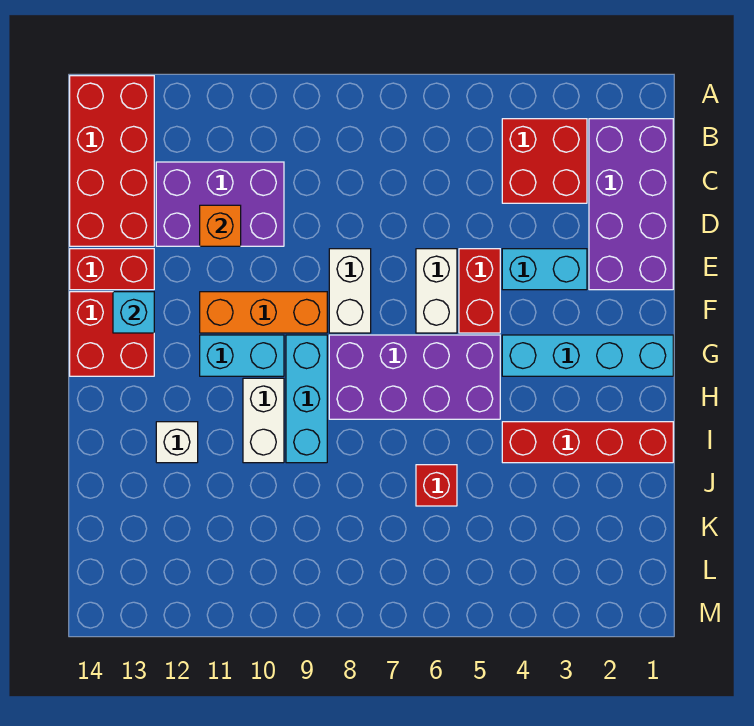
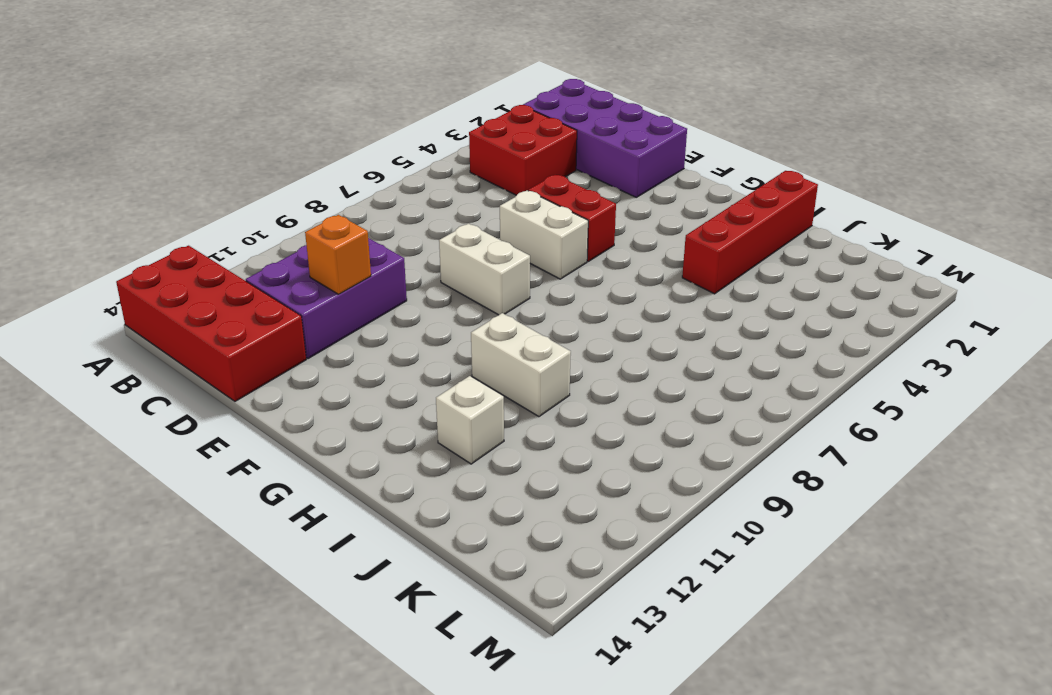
none -> cyan 1x2 brick [502,249,587,290]
none -> red 1x2 brick [70,249,154,290]
none -> orange 1x3 brick [200,292,327,333]

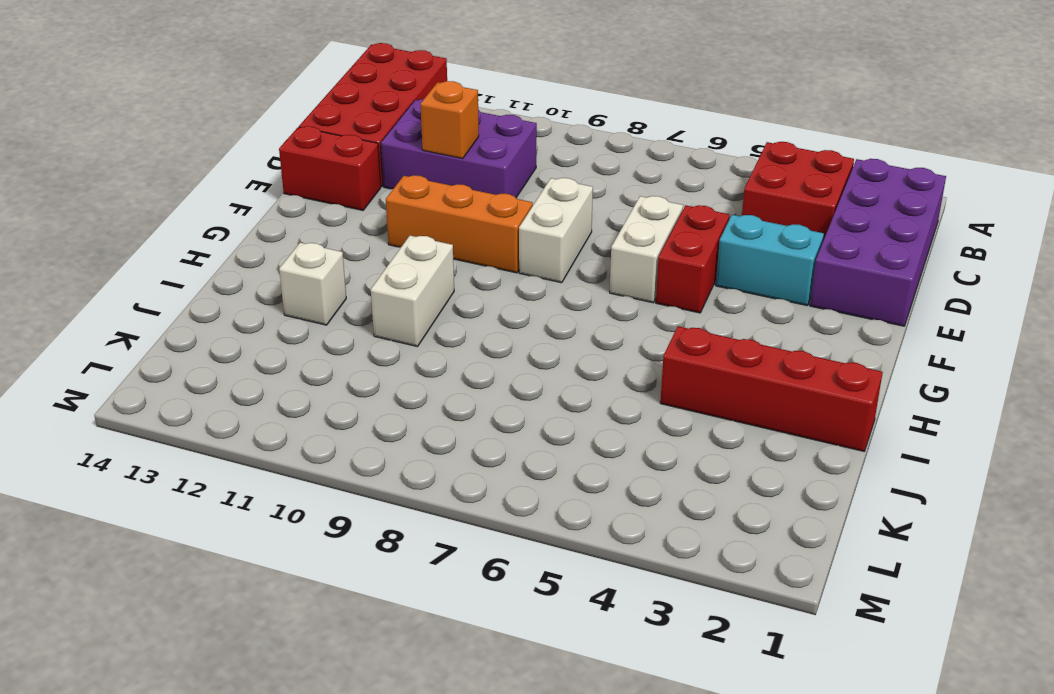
none -> red 2x2 brick [70,292,154,376]
none -> cyan 1x4 brick [502,335,673,376]
none -> purple 2x4 brick [329,335,500,419]

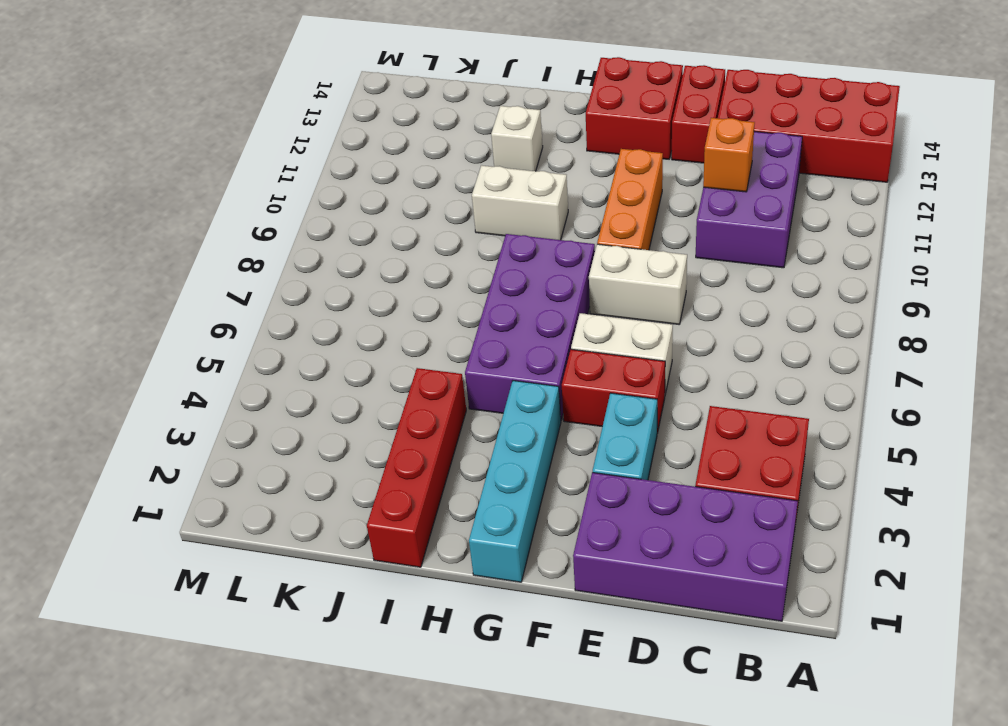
none -> cyan 1x3 brick [286,335,327,463]
none -> cyan 1x2 brick [200,335,284,376]
none -> red 1x1 brick [416,465,457,506]

